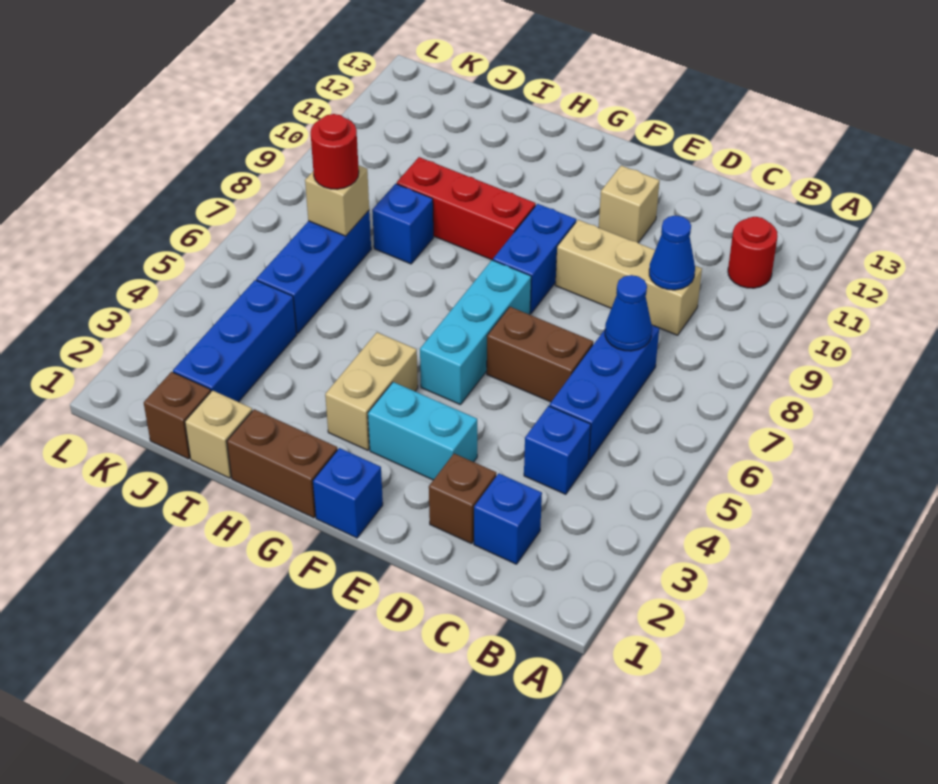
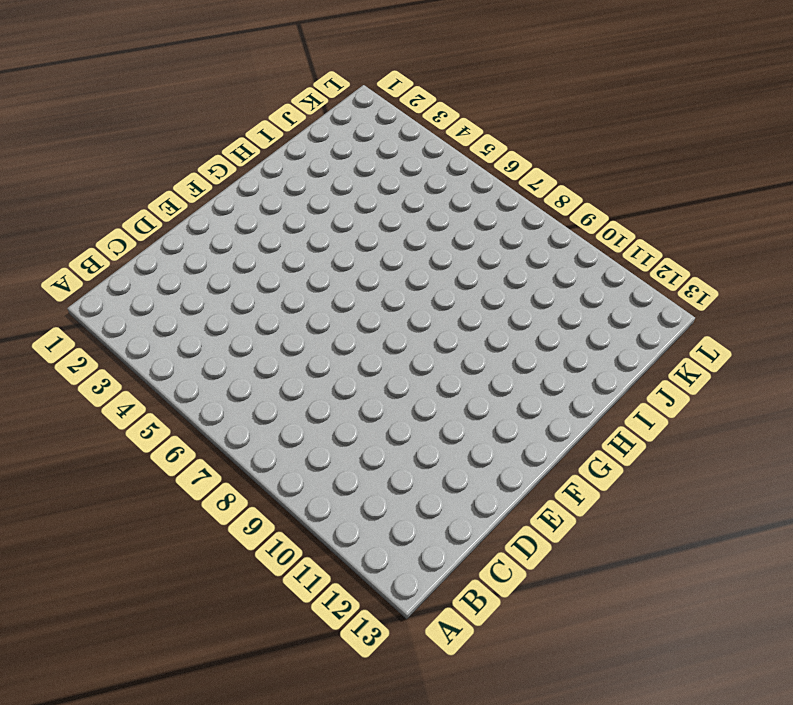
none -> red 1x1 round brick [728,217,778,288]
none -> blue 1x1 brick [474,474,542,564]
none -> blue 1x1 brick [524,406,591,494]

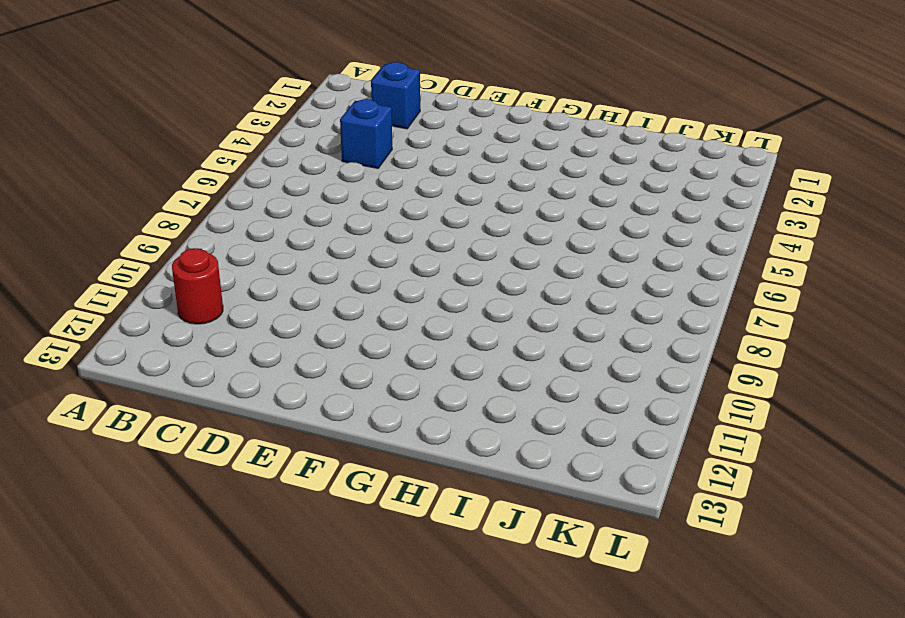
none -> blue 1x3 brick [549,325,659,461]
none -> tan 1x3 brick [555,220,702,335]
none -> brown 1x1 brick [429,454,496,544]

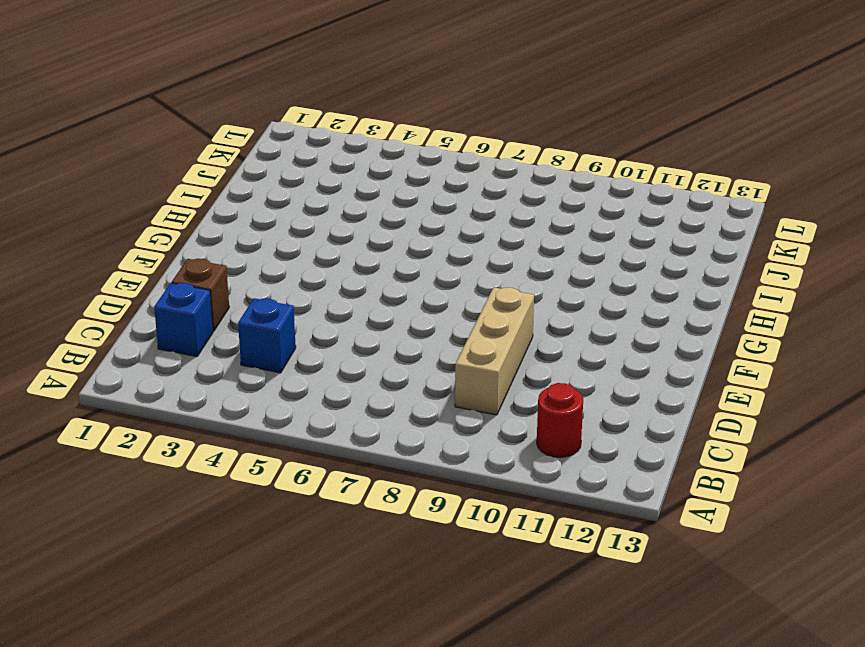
none -> blue 1x3 brick [549,325,659,461]
none -> brown 1x2 brick [487,307,593,402]
none -> cyan 1x2 brick [368,382,477,480]

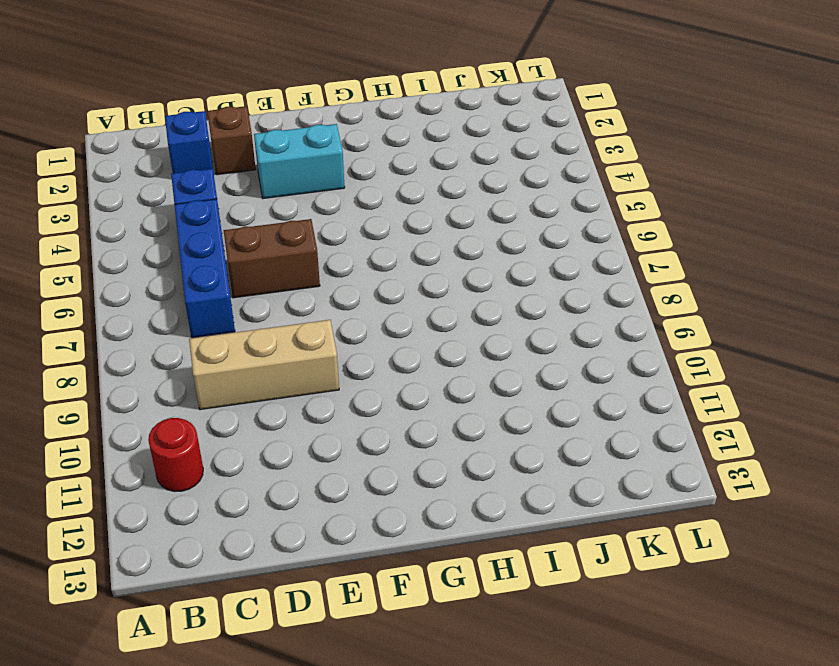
none -> tan 1x1 brick [599,166,660,243]
none -> blue 1x1 brick [313,448,383,538]
none -> cyan 1x3 brick [420,260,531,405]

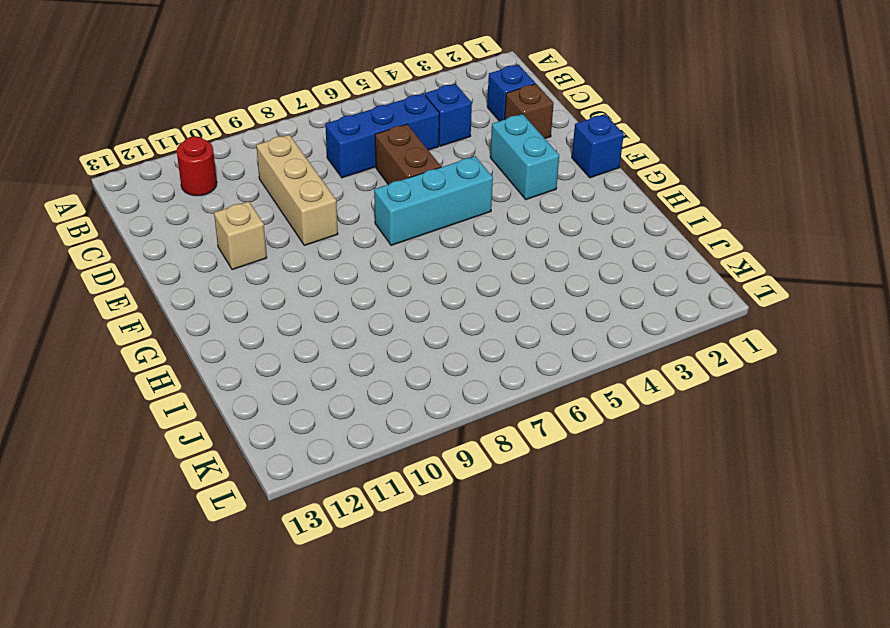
none -> blue 1x2 brick [493,204,576,314]
none -> brown 1x2 brick [227,409,337,518]
none -> tan 1x2 brick [325,332,418,450]

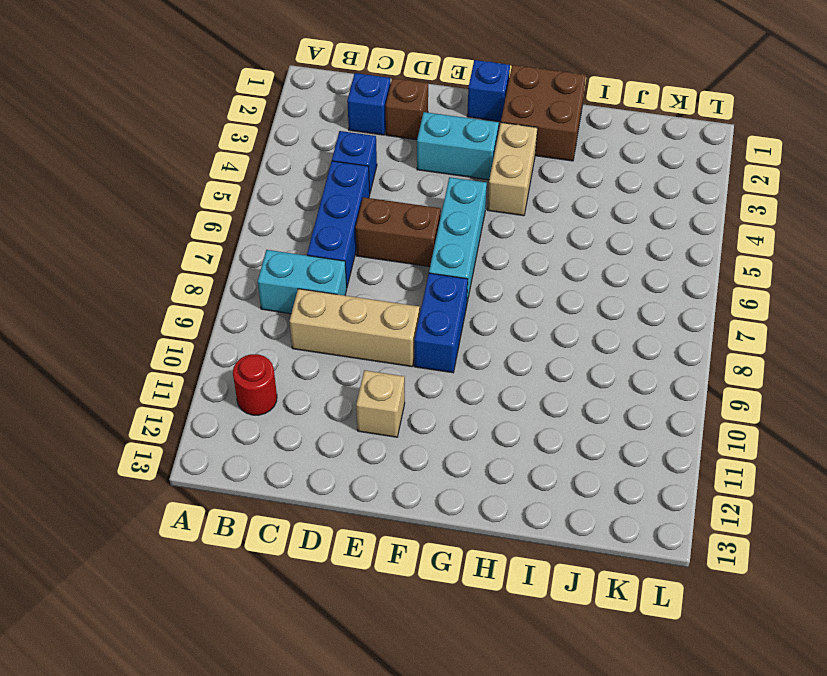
cyan 1x2 brick [258,250,347,314] -> none
brown 2x2 brick [501,65,586,161] -> brown 1x2 brick [227,409,337,518]
none -> red 1x3 brick [397,157,536,260]
none -> tan 1x1 brick [185,390,252,478]
none -> blue 1x1 brick [372,184,433,264]

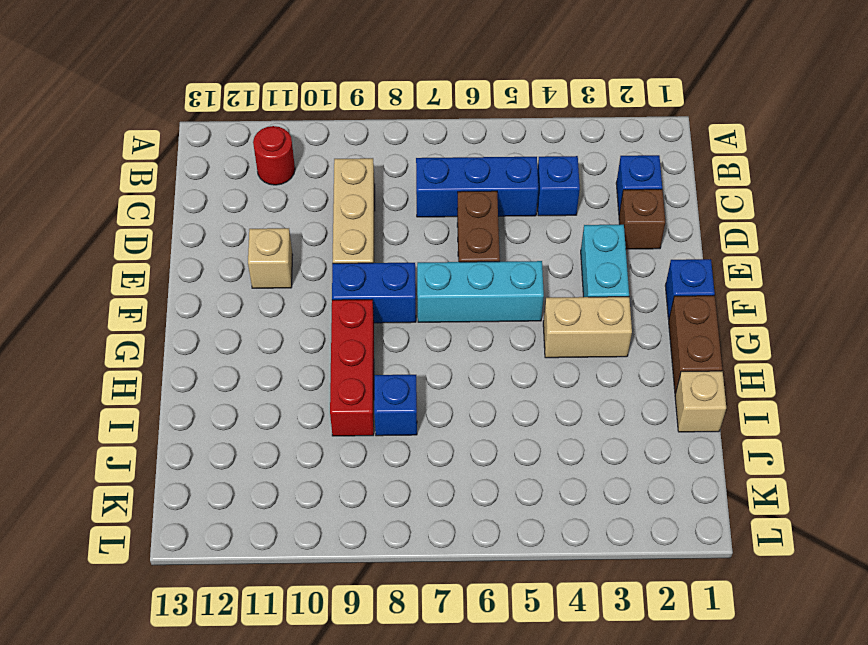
none -> brown 1x1 brick [144,372,211,459]
none -> blue 1x3 brick [173,280,296,402]
none -> blue 1x3 brick [256,211,371,334]

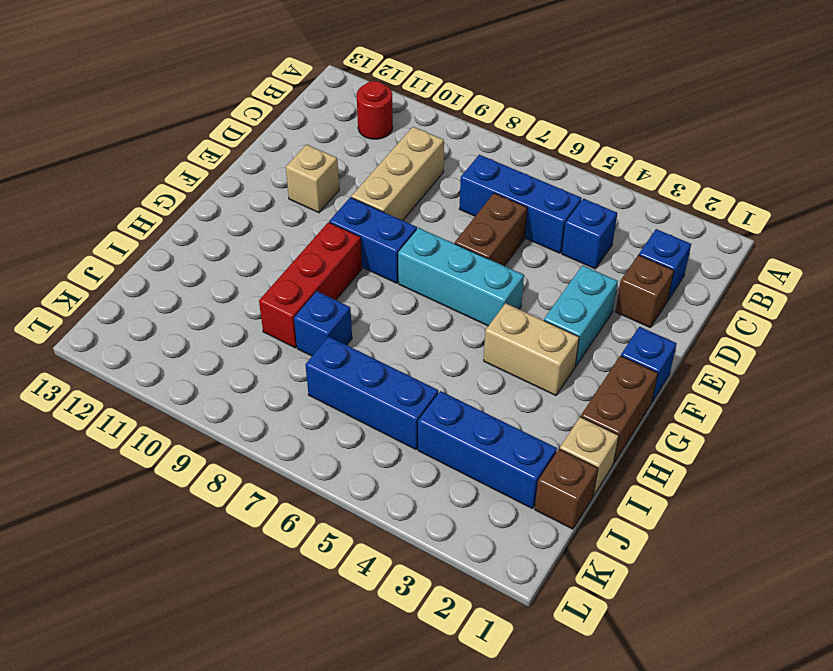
none -> blue 1x1 cone [605,275,652,351]
none -> blue 1x1 cone [649,215,695,290]
none -> tan 1x1 brick [305,165,369,236]

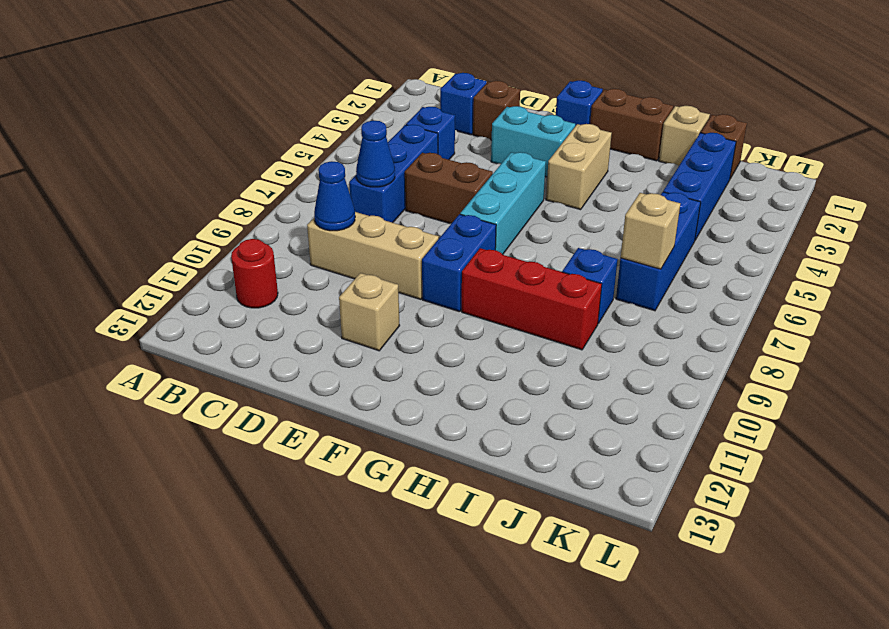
none -> red 1x1 round brick [311,114,359,189]

